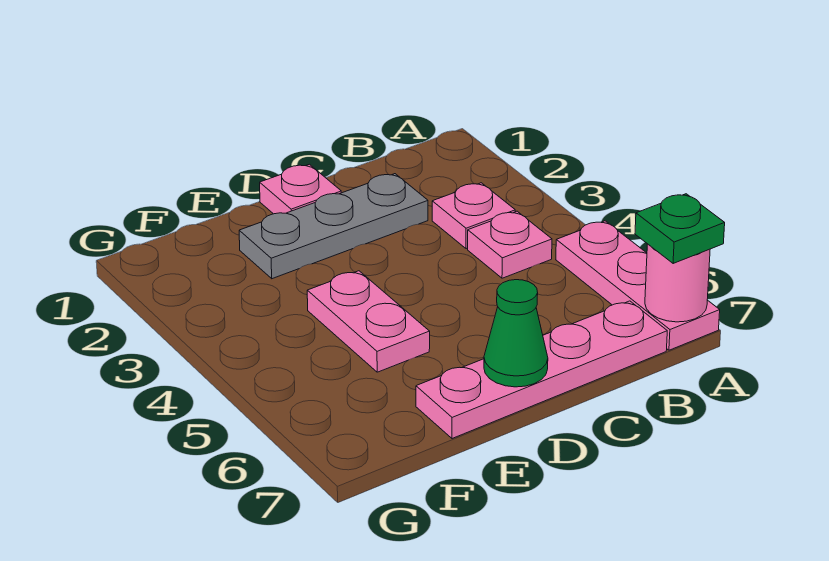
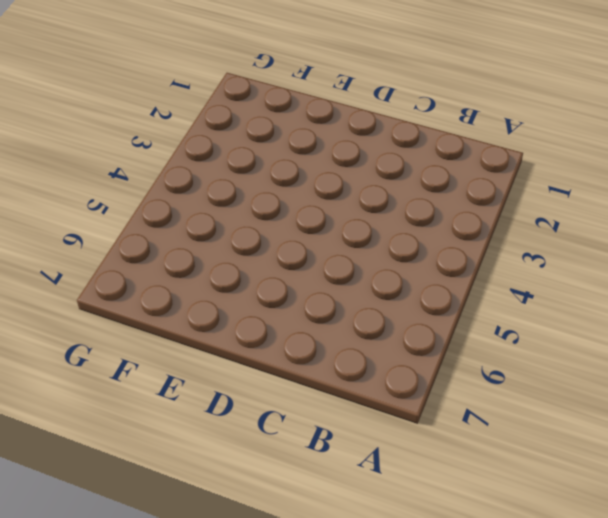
none -> pink 1x3 plate [556,221,720,350]
none -> pink 1x1 plate [432,183,515,249]

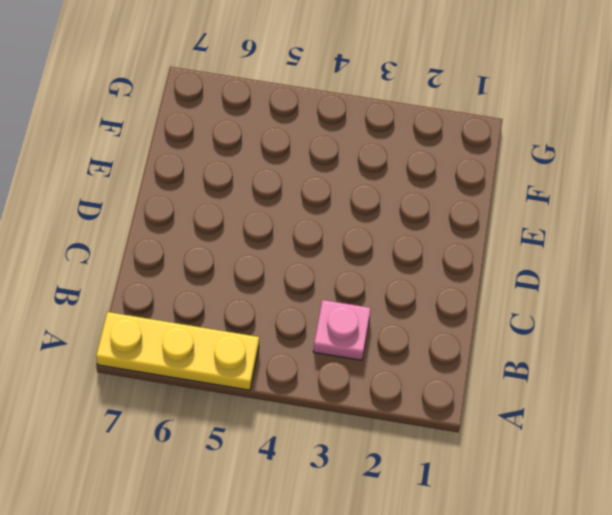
yellow 1x3 plate [96,312,259,390] -> pink 1x3 plate [556,221,720,350]
none -> pink 1x1 plate [468,211,552,278]
none -> pink 1x4 plate [416,301,667,439]

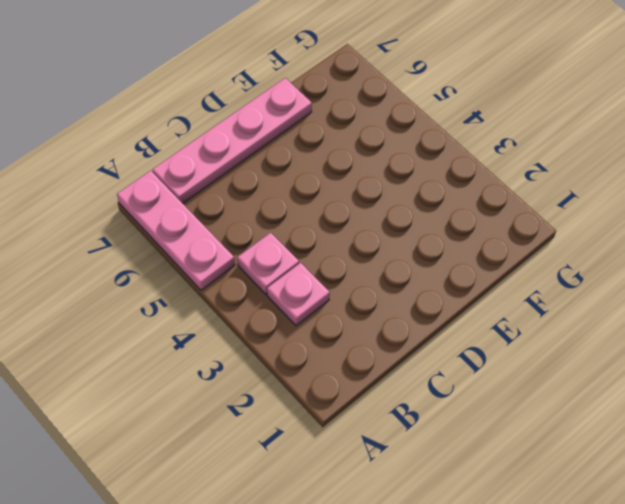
none -> grey 1x3 plate [239,174,428,279]
none -> pink 1x1 plate [260,164,341,214]

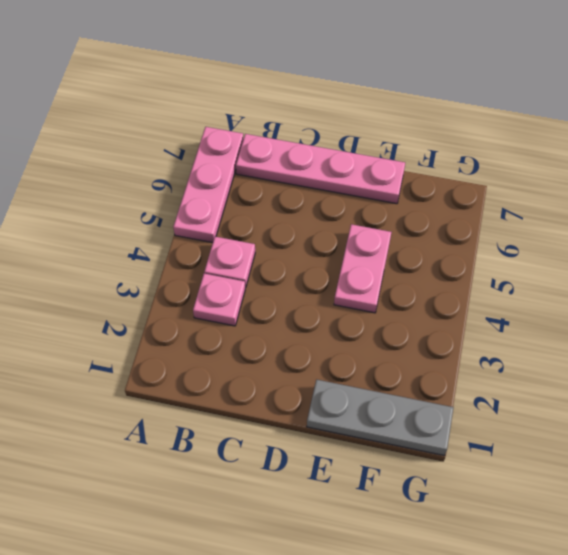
grey 1x3 plate [307,380,454,456] -> grey 1x3 plate moved to [239,174,428,279]
none -> pink 1x1 plate [260,164,341,214]
none -> pink 1x1 round brick [645,244,710,322]

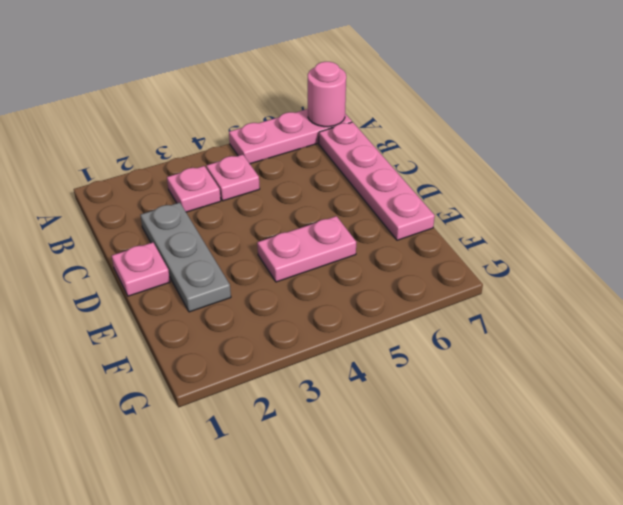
none -> green 1x1 cone [484,280,548,387]
none -> green 1x1 plate [635,194,725,264]

